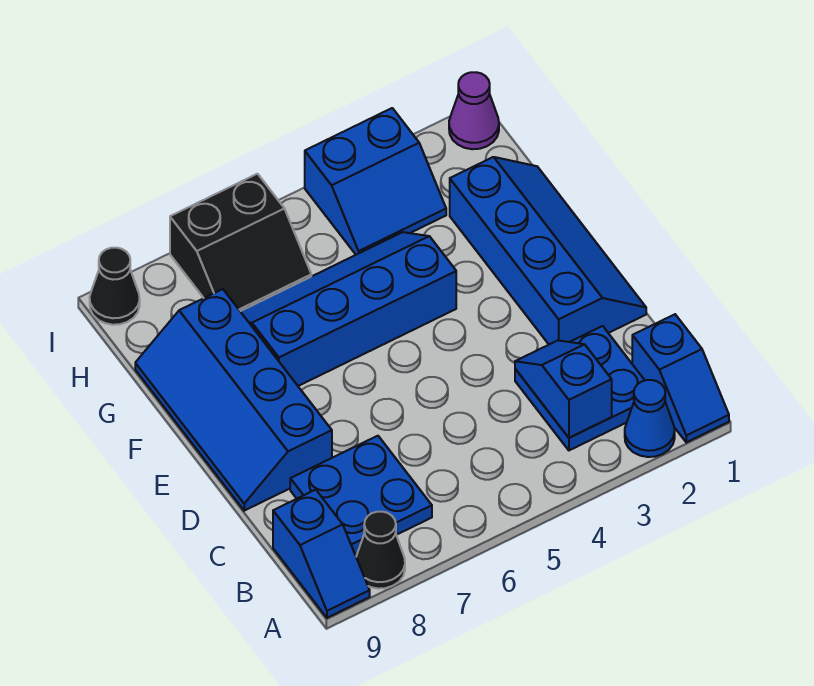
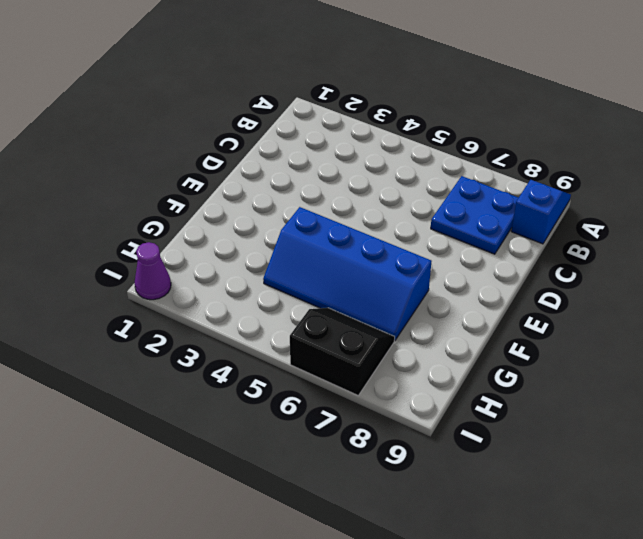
none -> blue 1x2 slope [632,314,729,442]
none -> blue 1x1 cone [625,380,675,457]
none -> black 1x1 cone [356,512,405,589]

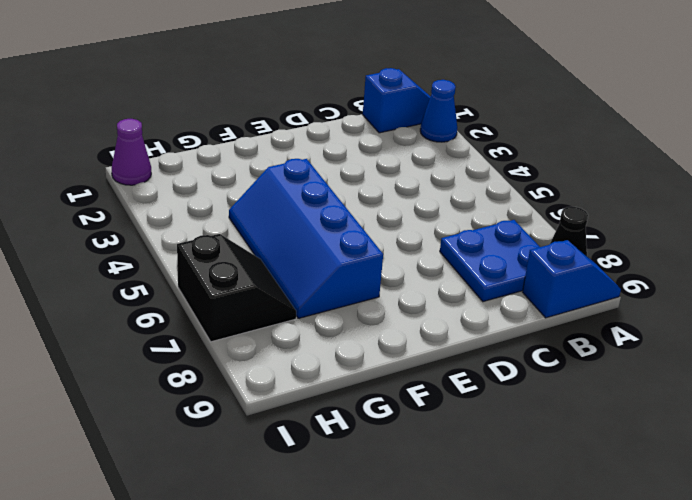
none -> blue 2x2 plate [515,326,645,450]
none -> blue 2x4 slope [450,157,646,344]
none -> blue 2x4 slope [135,289,332,511]

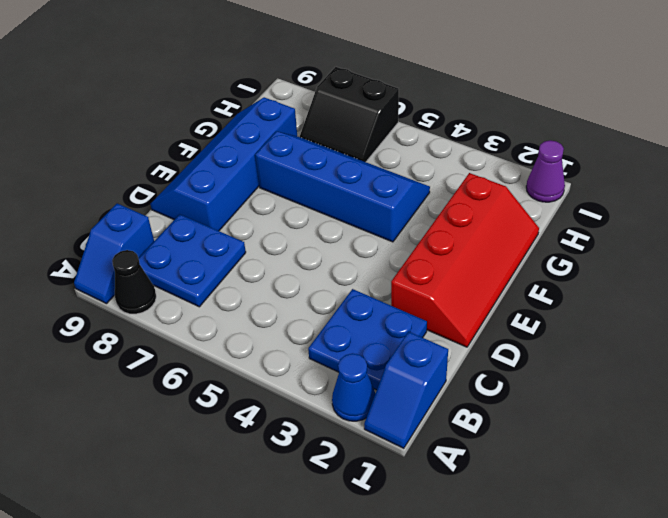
red 2x4 slope [391,173,539,347] -> blue 2x4 slope [450,157,646,344]
none -> blue 2x2 slope [305,108,446,255]
none -> black 1x1 cone [90,248,140,325]
none -> blue 1x2 slope [515,340,612,438]

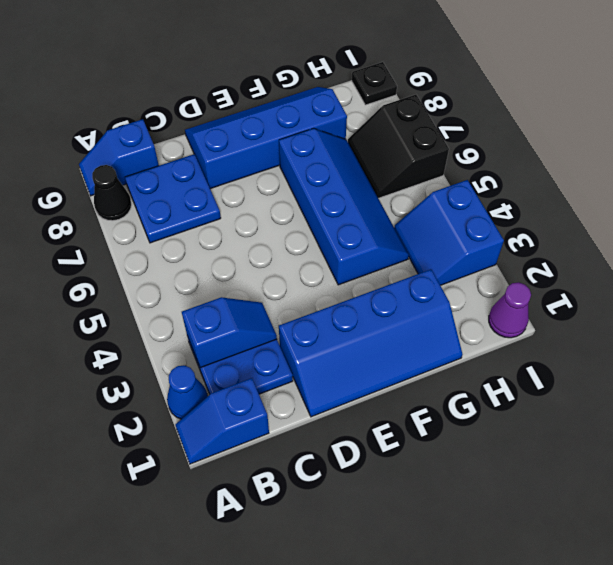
black 1x1 plate [352,62,397,105] -> black 1x1 cone [90,248,140,325]

